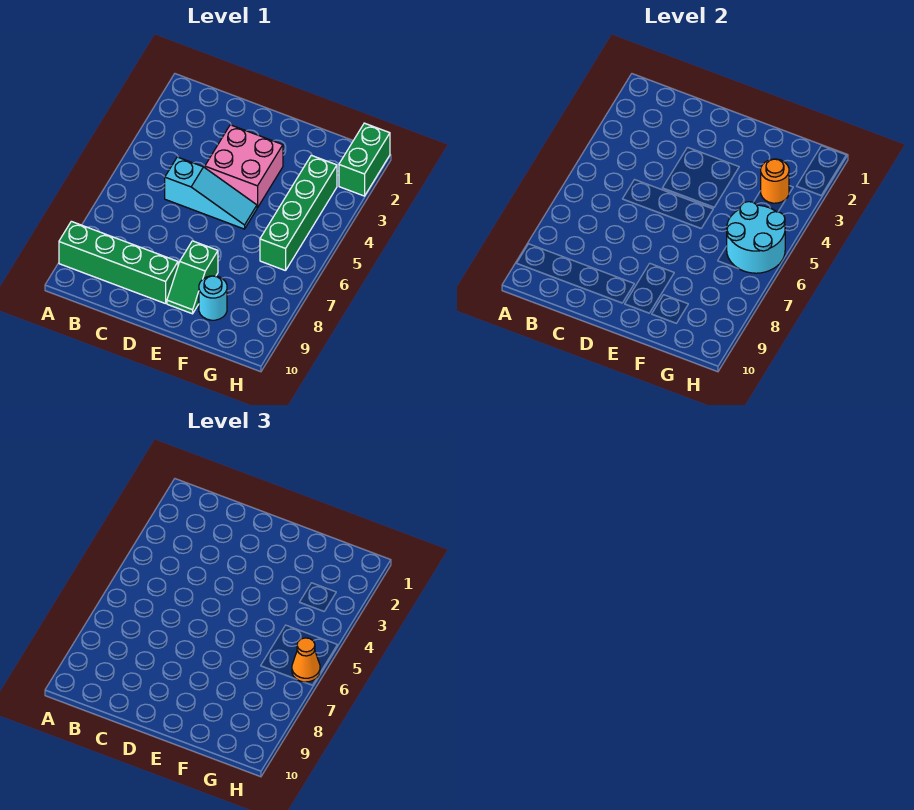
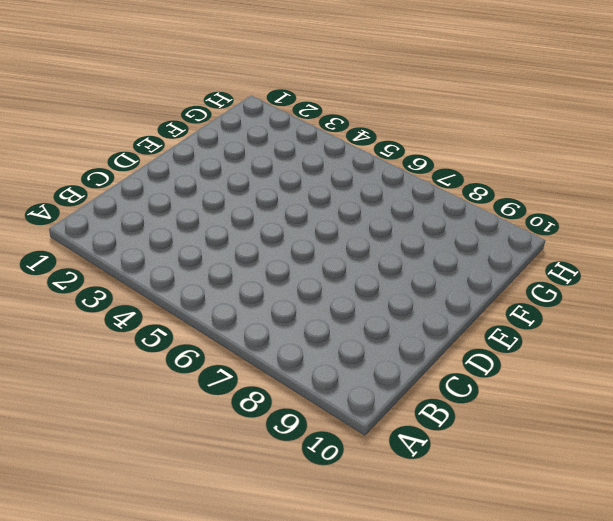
none -> green 1x4 brick [59,221,178,304]
none -> cyan 1x3 slope [165,157,257,229]

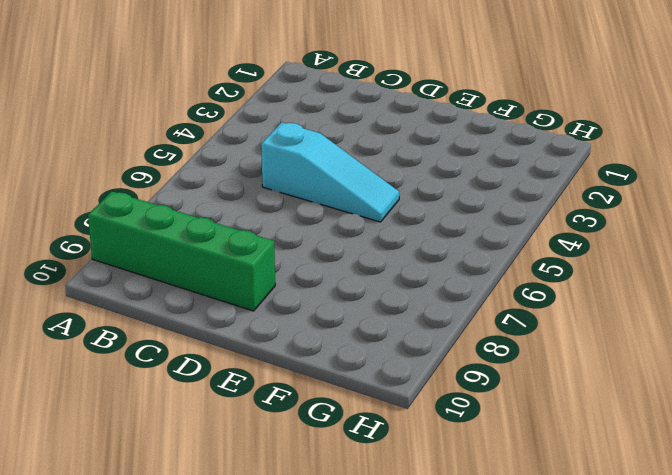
none -> pink 2x2 brick [205,125,283,208]
none -> green 1x2 slope [167,241,218,314]

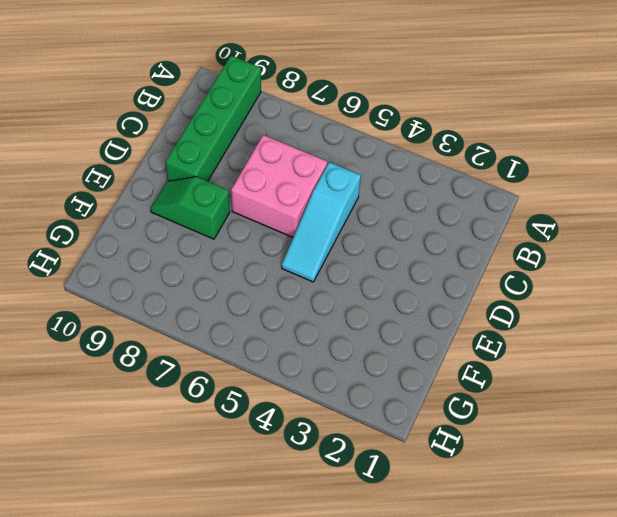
pink 2x2 brick [231,135,327,237] -> pink 2x2 brick moved to [205,125,283,208]
none -> cyan 1x1 round brick [199,276,227,320]
none -> green 1x4 brick [260,155,337,271]

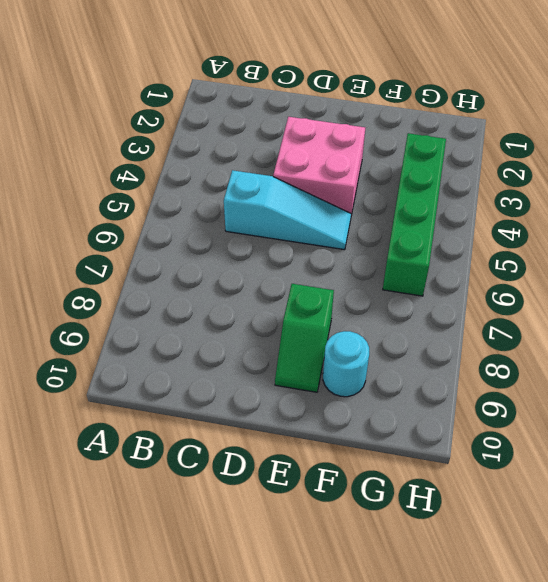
none -> green 1x4 brick [59,221,178,304]
none -> green 1x2 brick [339,123,390,196]

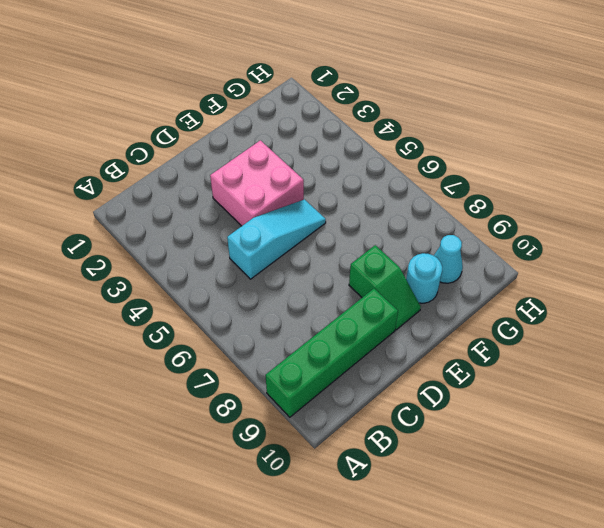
cyan 1x1 cone [434,235,463,283] -> none
none -> green 1x4 brick [260,155,337,271]
none -> green 1x2 brick [339,123,390,196]

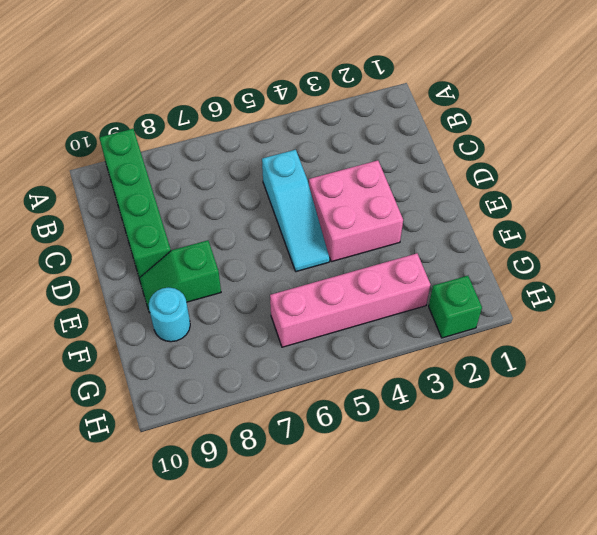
pink 1x4 brick [270,253,430,347] -> green 1x4 brick [260,155,337,271]
green 1x1 brick [429,276,482,338] -> green 1x2 brick [339,123,390,196]
none -> orange 1x1 round brick [761,159,789,203]
none -> cyan 2x2 round brick [727,202,785,273]

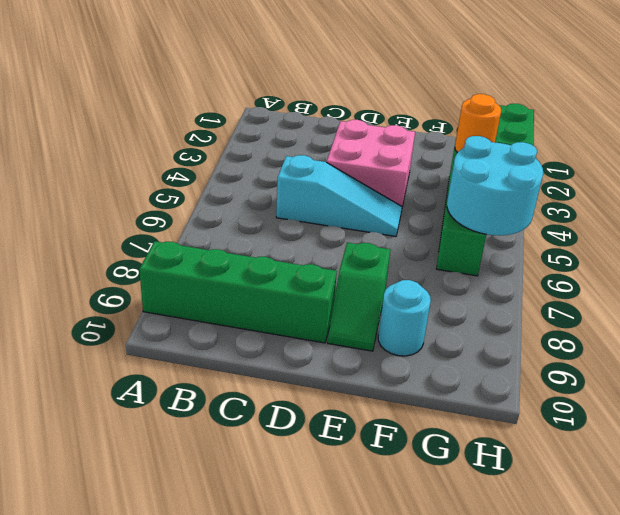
none -> orange 1x1 cone [292,638,320,682]

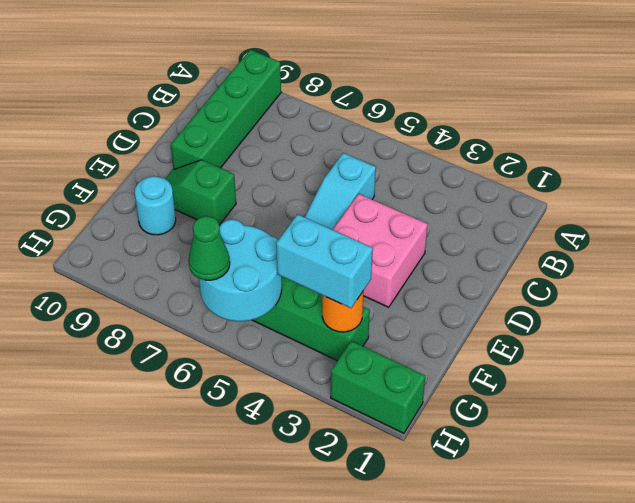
cyan 1x2 brick [276,214,373,308] -> none
green 1x1 cone [188,216,230,280] -> orange 1x1 cone [292,638,320,682]

